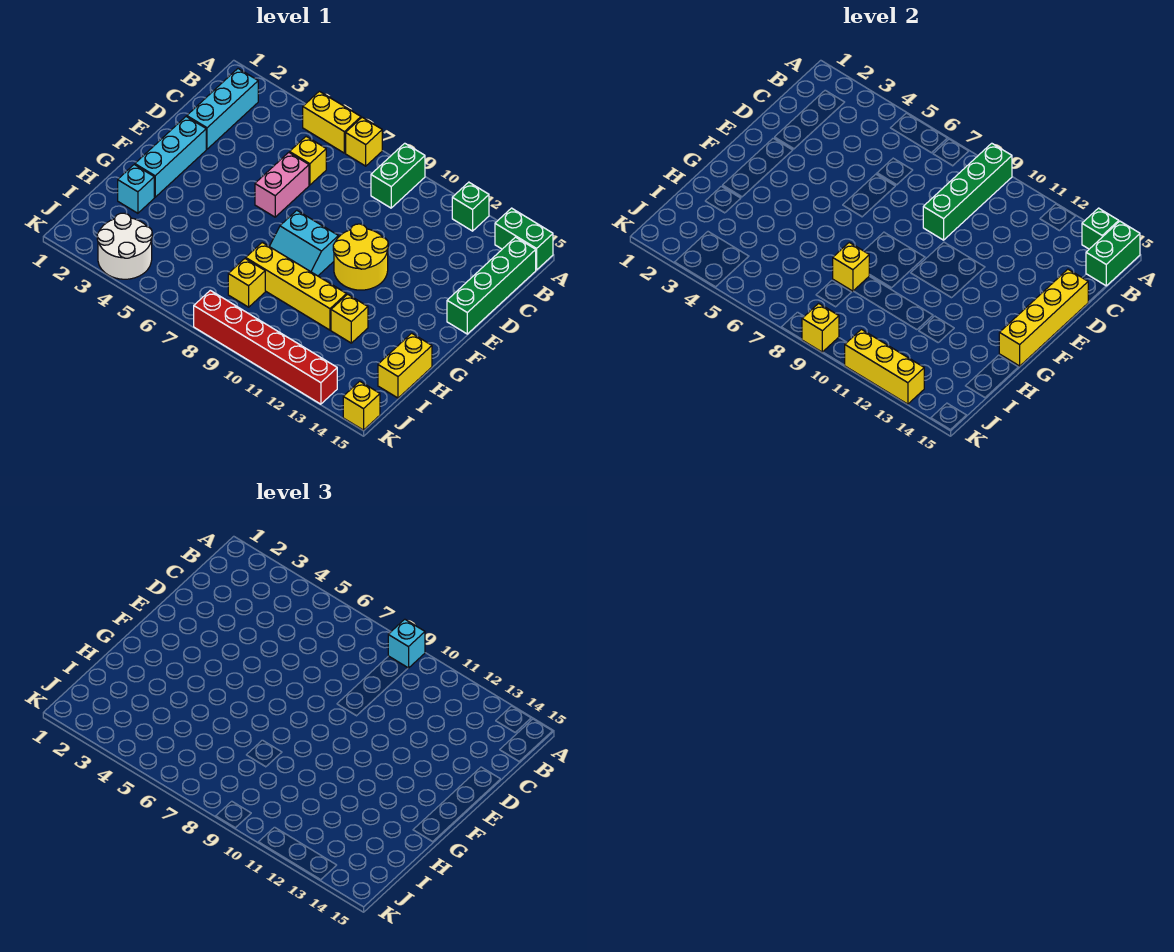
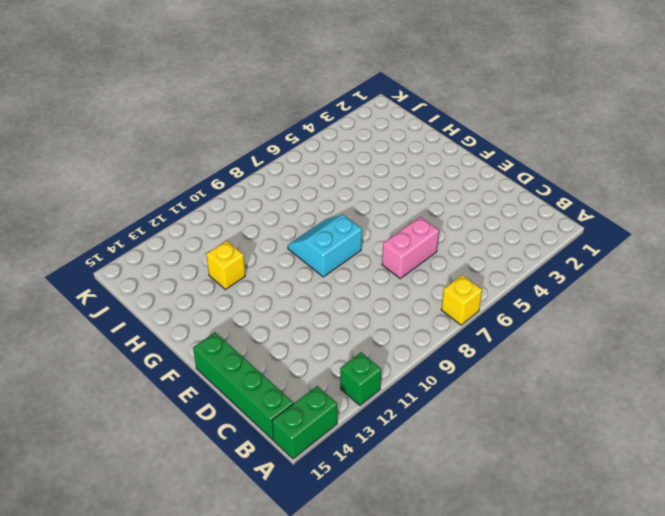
pink 1x2 brick [382,217,439,279] -> pink 1x2 brick turned to [255,152,309,217]
none -> yellow 1x2 brick [303,91,361,153]
none -> green 1x2 brick [371,143,425,208]
none -> cyan 1x3 brick [187,69,258,149]

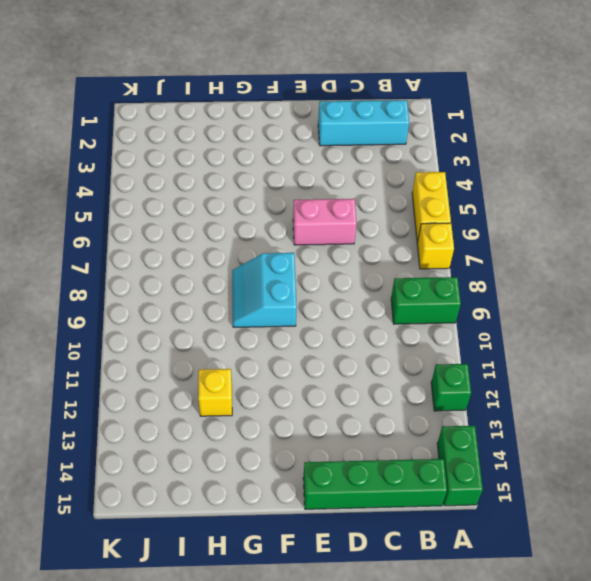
none -> yellow 1x1 brick [290,137,326,185]
none -> cyan 1x3 brick [135,116,206,197]
none -> yellow 2x2 round brick [333,224,388,290]

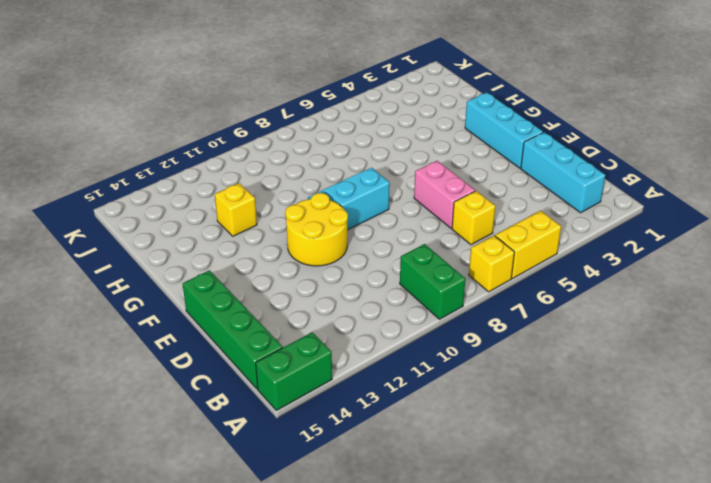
none -> green 1x1 brick [452,182,489,231]
none -> cyan 1x1 brick [118,165,154,213]
none -> yellow 1x4 brick [246,242,347,330]

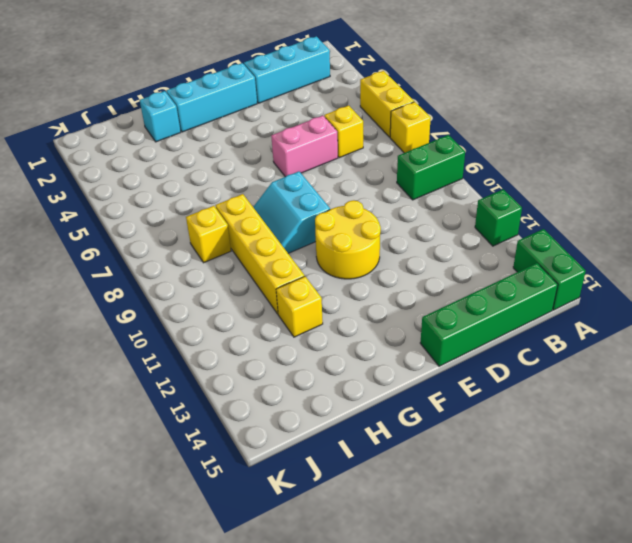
none -> yellow 1x2 brick [378,333,432,398]
none -> white 2x2 round brick [97,213,152,279]
none -> red 1x6 brick [194,290,337,404]

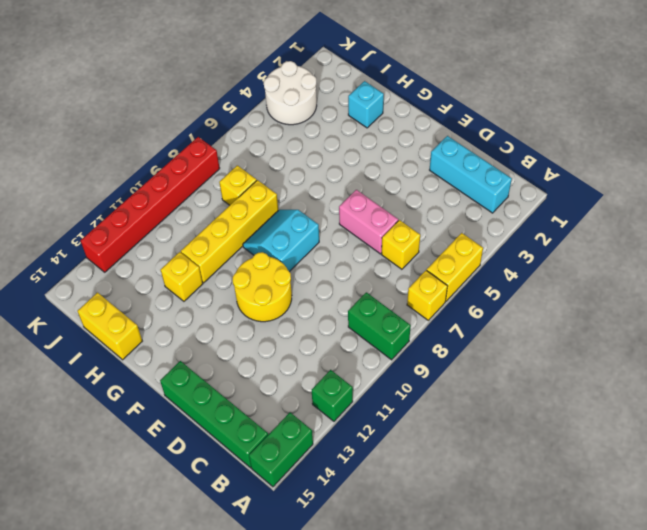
none -> cyan 1x3 brick [135,116,206,197]
none -> yellow 1x1 brick [343,381,380,430]
none -> green 1x4 brick [923,143,1012,240]

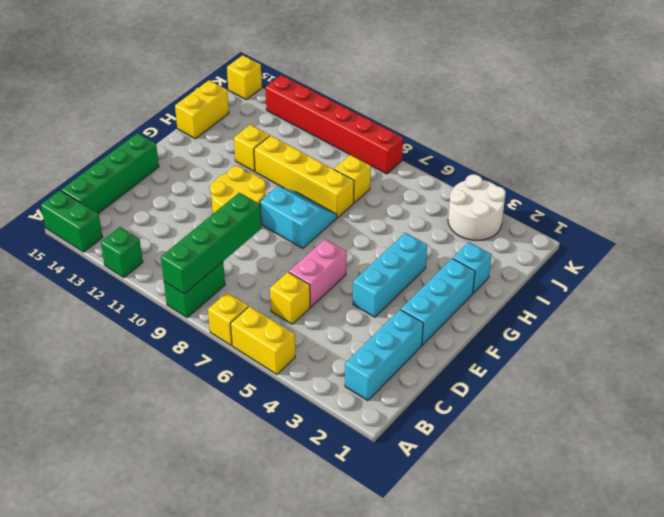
cyan 1x3 brick [353,233,427,317] -> none
none -> green 1x1 brick [1082,208,1119,249]
none -> green 1x2 brick [1086,221,1140,286]
none -> yellow 1x4 brick [999,269,1088,366]

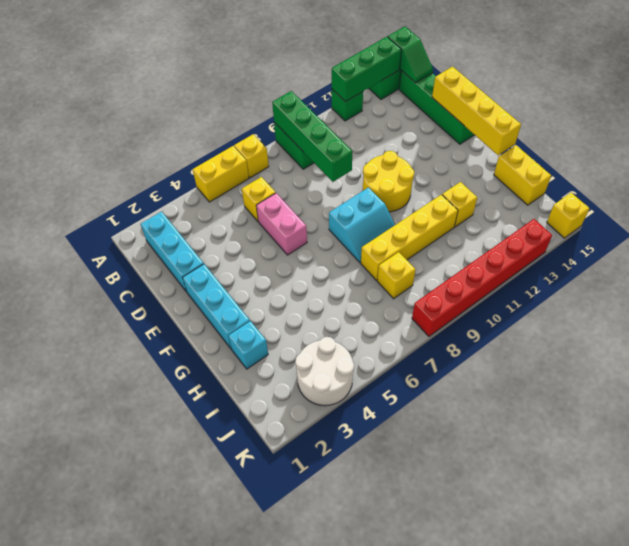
green 1x3 brick [332,37,401,102] -> green 1x1 brick [1082,208,1119,249]
green 1x2 slope [388,27,433,83] -> green 1x2 brick [1086,221,1140,286]
none -> yellow 1x1 brick [833,242,869,291]
none -> yellow 1x1 brick [802,303,839,352]
none -> yellow 1x3 brick [845,329,924,404]

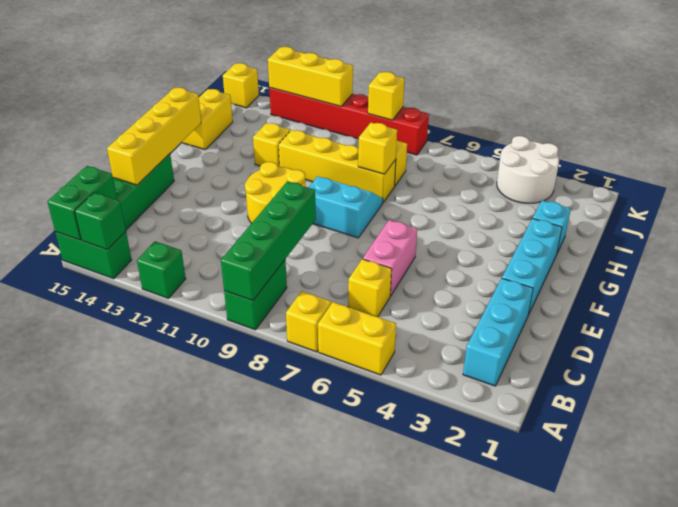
none -> cyan 1x1 brick [388,619,425,668]

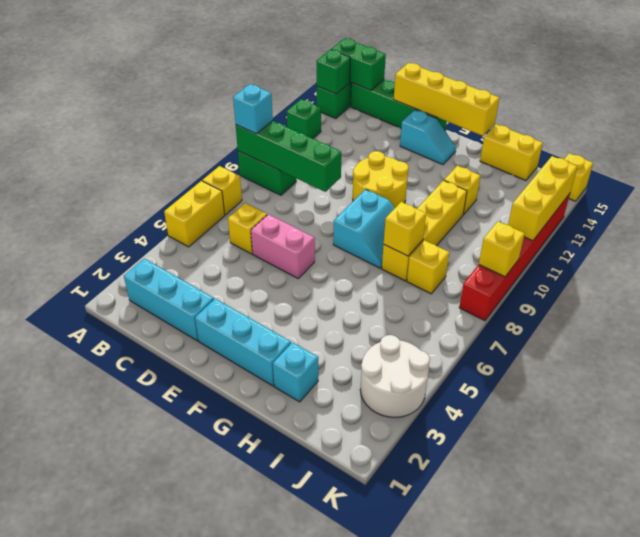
cyan 1x2 slope [400,110,456,165] -> none

